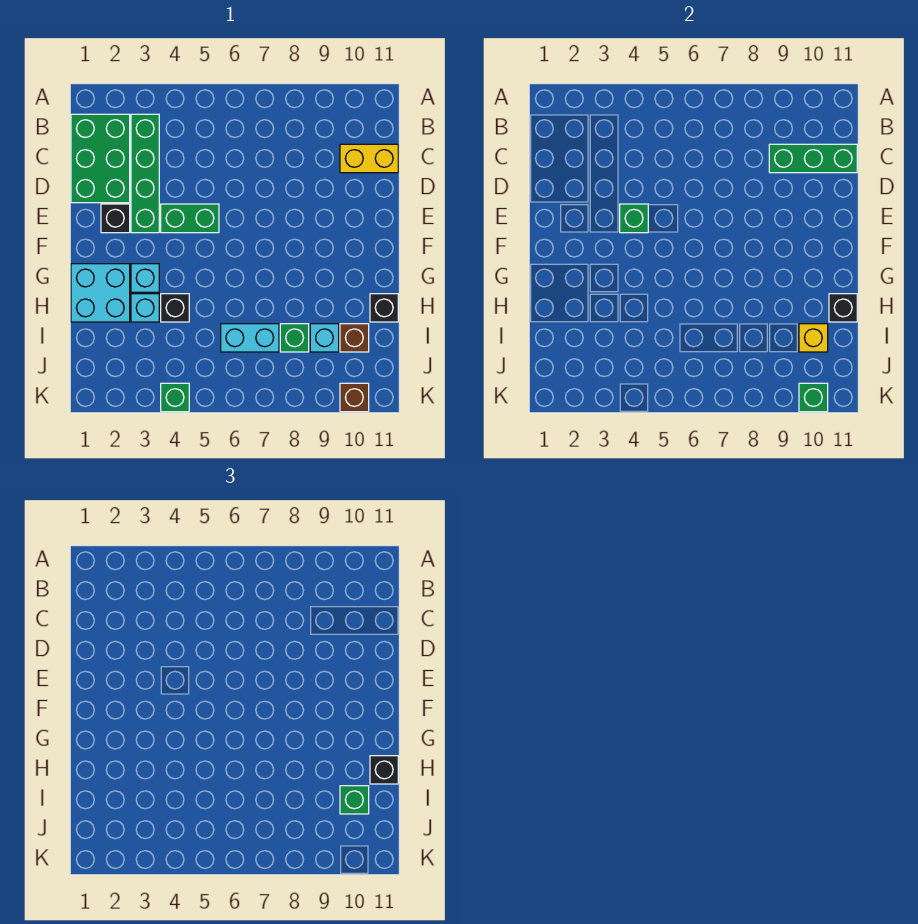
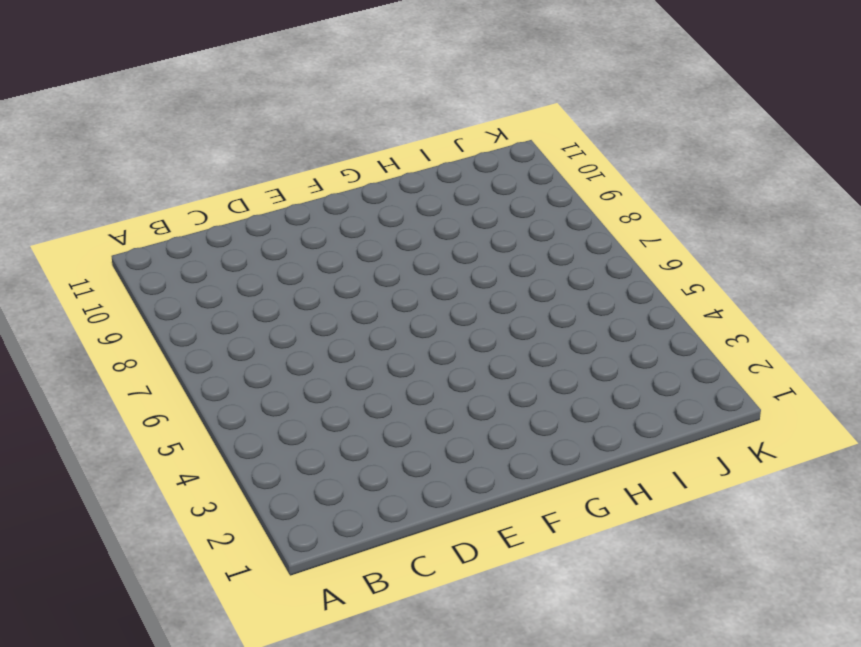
none -> green 2x3 brick [71,114,130,203]
none -> green 1x4 brick [131,114,159,233]
none -> yellow 1x2 brick [340,144,398,173]

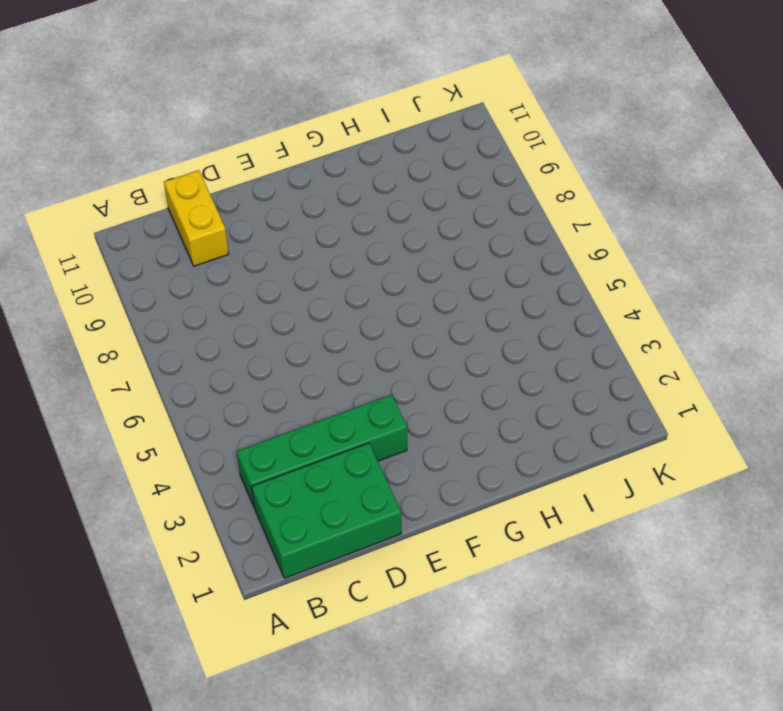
none -> black 1x1 brick [101,204,130,233]
none -> green 1x2 brick [161,204,219,233]
none -> cyan 2x2 brick [71,264,130,322]

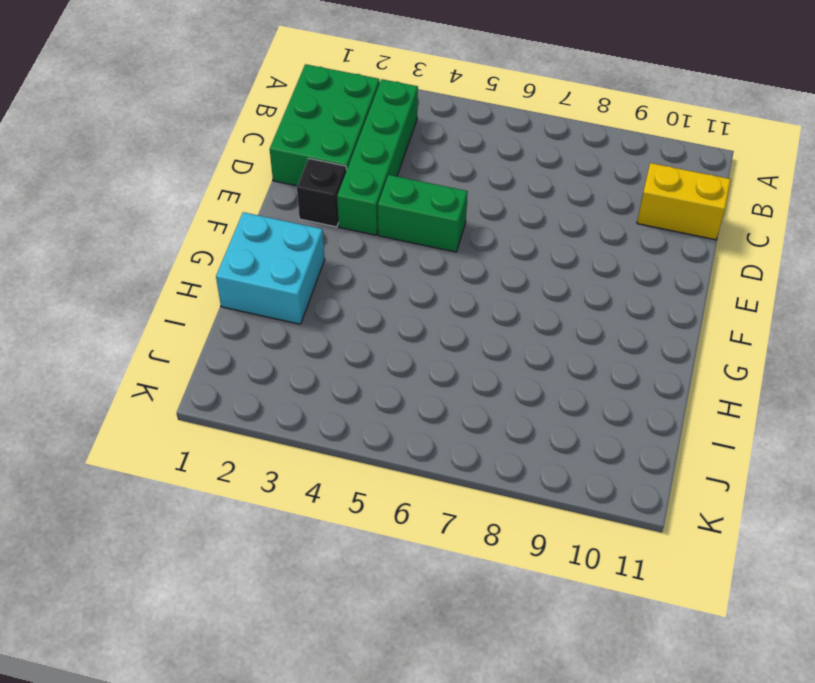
none -> cyan 1x1 brick [131,264,159,292]
none -> cyan 1x1 brick [131,294,159,322]
none -> black 1x1 brick [161,294,189,322]

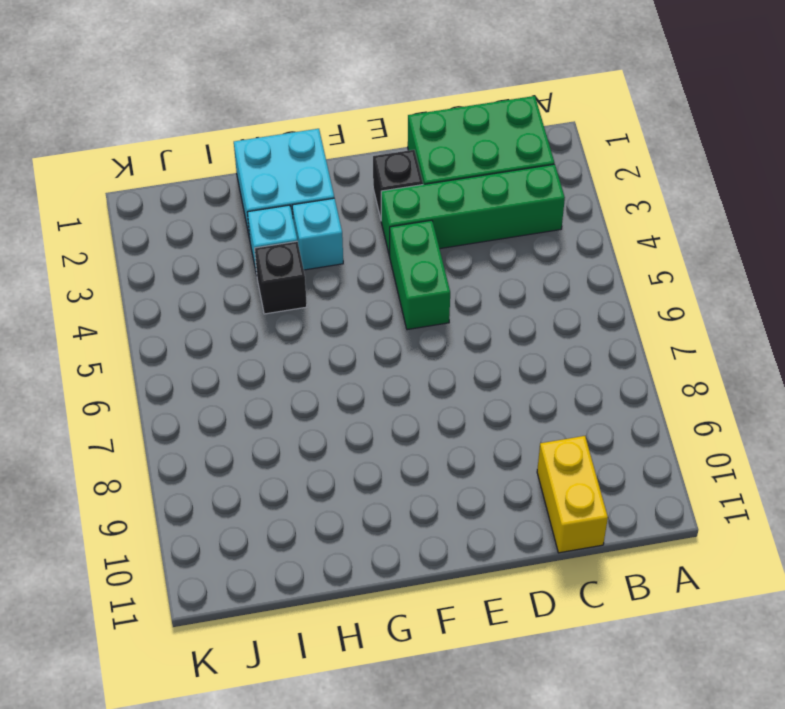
none -> black 1x1 brick [370,294,398,322]
none -> cyan 1x2 brick [221,324,279,352]
none -> green 1x1 brick [280,324,309,352]

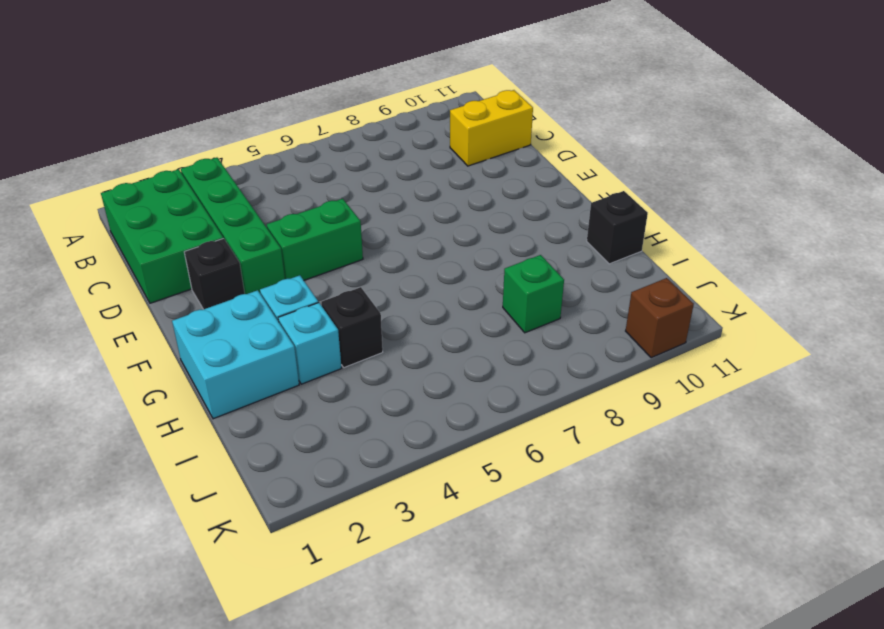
none -> cyan 1x2 brick [221,324,279,352]
none -> cyan 1x1 brick [310,324,339,352]
none -> brown 1x1 brick [340,324,369,352]

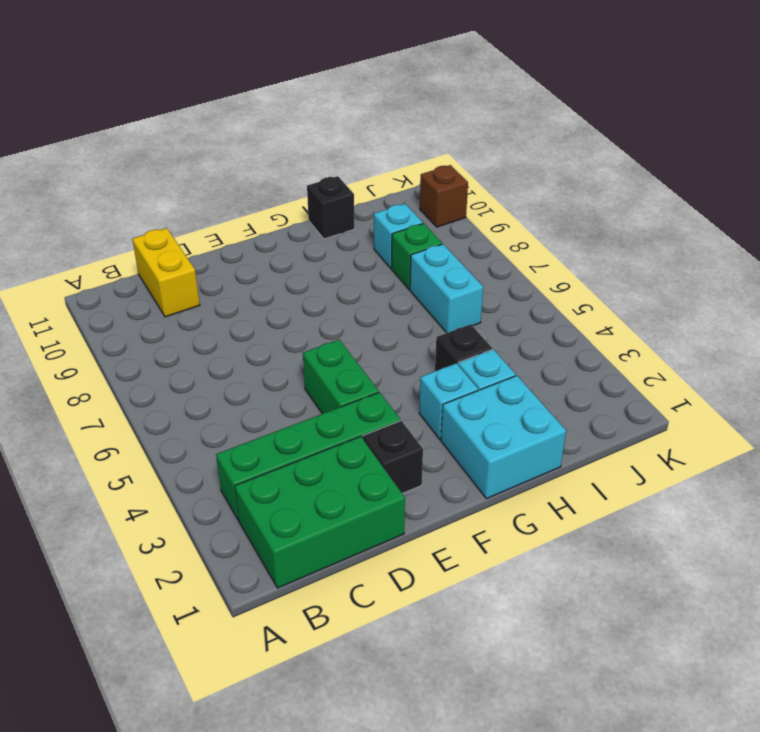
none -> brown 1x1 brick [340,324,369,352]
none -> green 1x1 brick [161,383,189,412]
none -> green 1x3 brick [769,144,857,173]

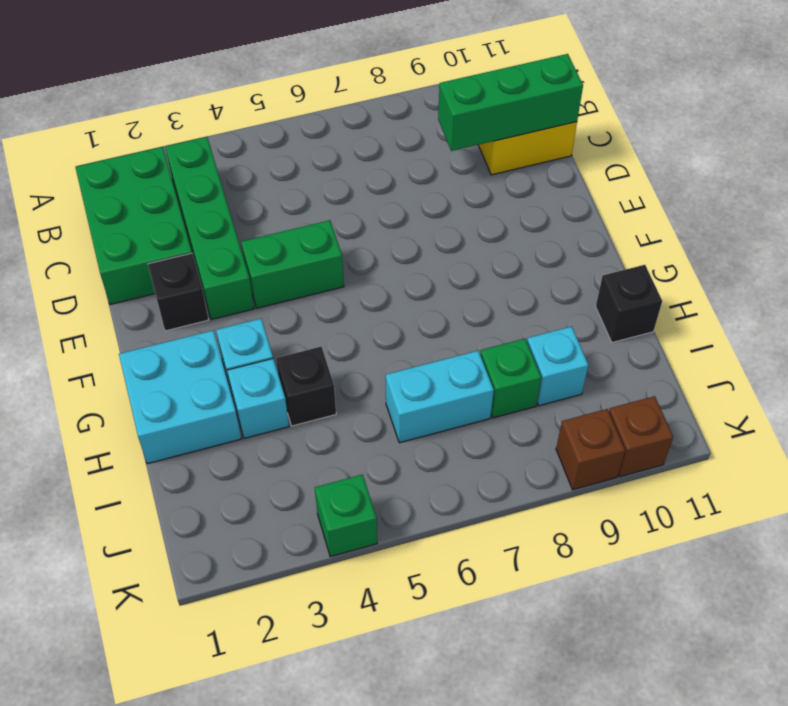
brown 1x1 brick [556,409,625,490] -> brown 1x1 brick moved to [340,324,369,352]
none -> green 1x1 brick [620,204,648,233]
none -> black 1x1 brick [829,294,857,322]
none -> yellow 1x1 brick [799,324,828,352]

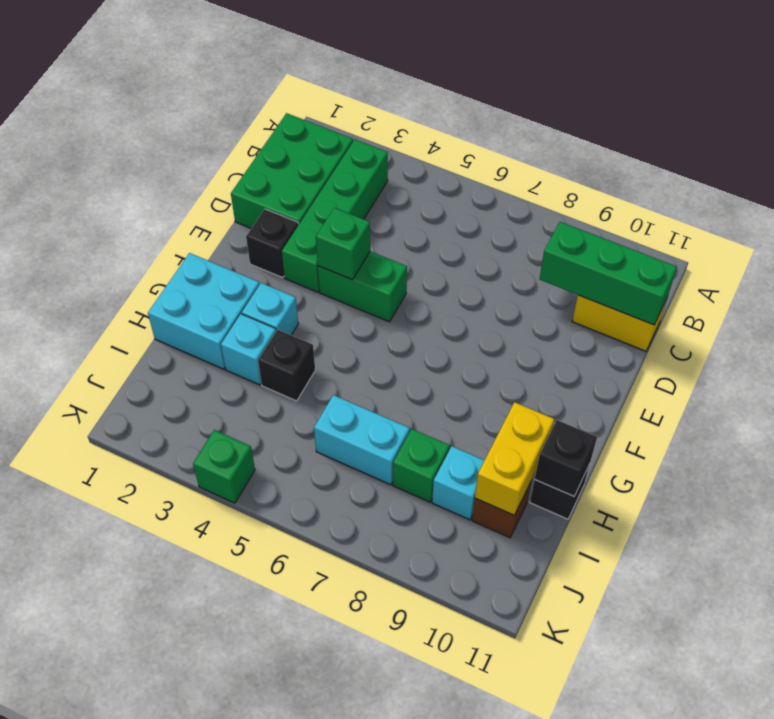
yellow 1x2 brick [475,402,554,515] -> yellow 1x1 brick [799,324,828,352]
none -> brown 1x1 brick [340,383,369,412]
none -> green 1x1 brick [799,383,828,412]
none -> black 1x1 brick [370,756,398,784]

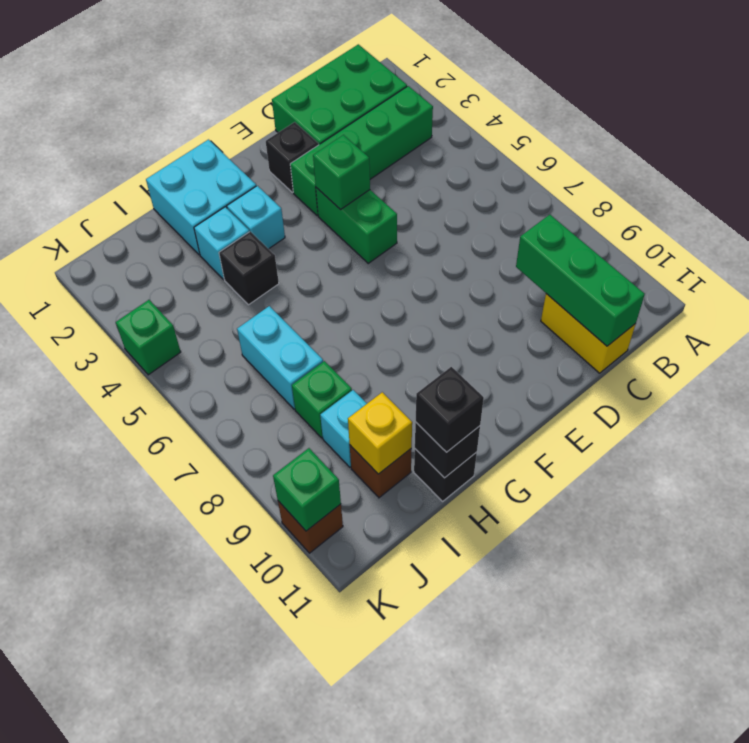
none -> green 1x1 brick [340,786,369,814]

